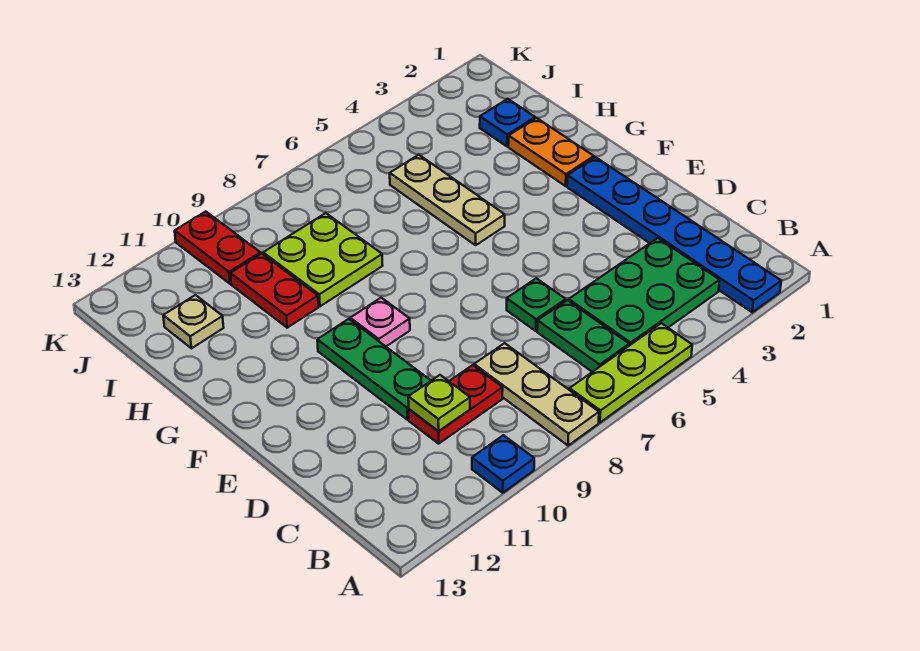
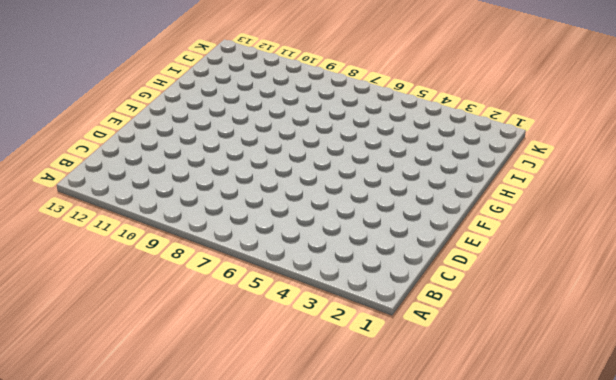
none -> blue 1x6 plate [567,157,781,312]
none -> lime 1x3 plate [570,323,692,422]
none -> tan 1x3 plate [474,343,599,446]

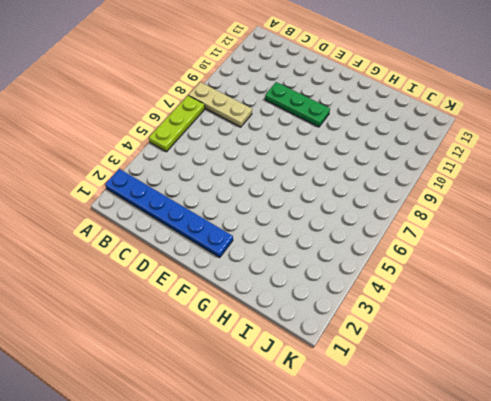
none -> blue 1x1 plate [472,435,534,493]
none -> green 2x3 plate [569,238,720,346]
none -> green 1x2 plate [537,300,629,372]

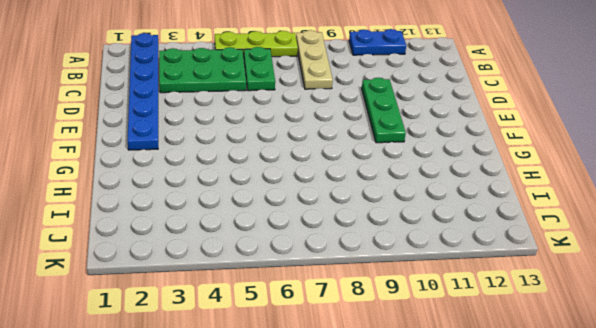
blue 1x2 plate [349,29,406,55] -> blue 1x1 plate [472,435,534,493]
none -> red 1x2 plate [409,365,503,444]
none -> green 1x1 plate [507,278,566,331]
none -> pink 1x1 plate [350,298,410,346]

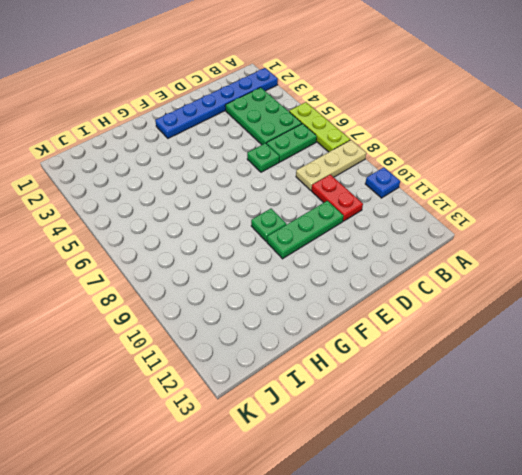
green 1x1 plate [251,209,286,241] -> pink 1x1 plate [350,298,410,346]
none -> orange 1x2 plate [508,118,594,186]
none -> tan 1x3 plate [390,155,505,245]
none -> lime 2x2 plate [263,213,383,306]

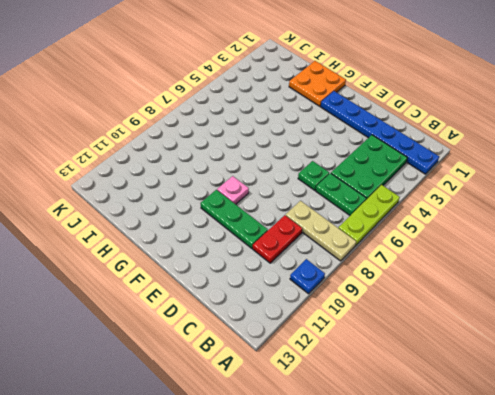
orange 2x2 plate [289,61,346,106] -> orange 1x2 plate [508,118,594,186]
none -> tan 1x3 plate [390,155,505,245]
none -> lime 2x2 plate [263,213,383,306]
none -> red 1x2 plate [230,253,318,328]

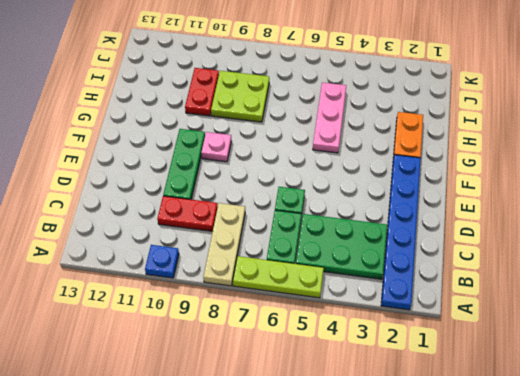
pink 1x3 plate [313,82,346,153] -> tan 1x3 plate [390,155,505,245]
none -> blue 1x1 plate [480,99,535,146]
none -> tan 1x1 plate [163,295,224,348]
none -> red 1x2 plate [175,211,260,284]

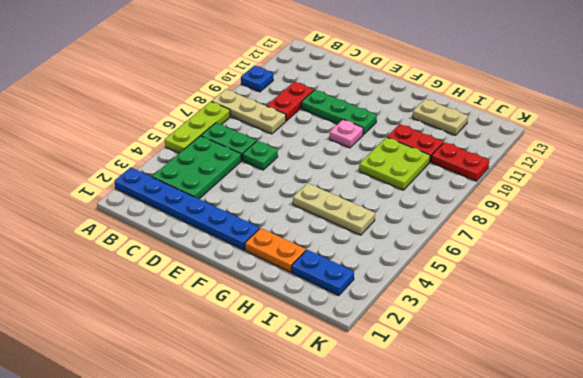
tan 1x2 plate [413,99,468,135] -> tan 1x1 plate [163,295,224,348]
blue 1x2 plate [292,250,354,296] -> blue 1x1 plate [480,99,535,146]
none -> lime 1x1 plate [408,375,470,431]

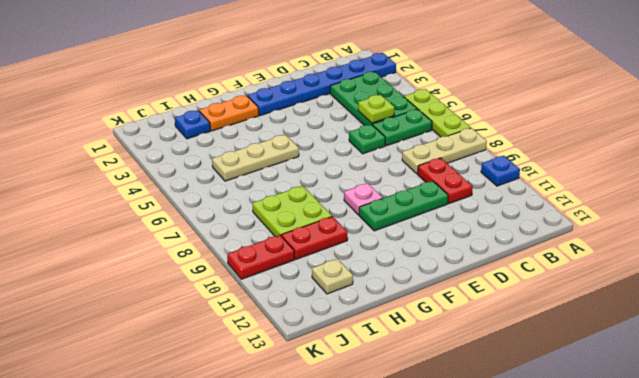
lime 1x1 plate [358,95,394,123] -> lime 1x1 plate moved to [408,375,470,431]

